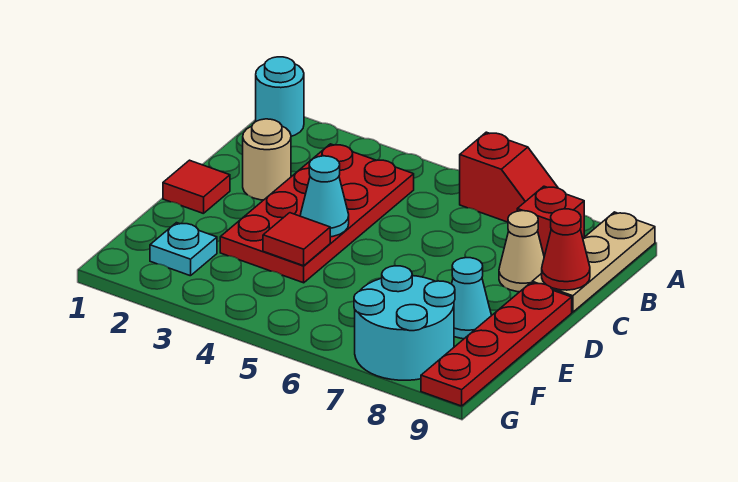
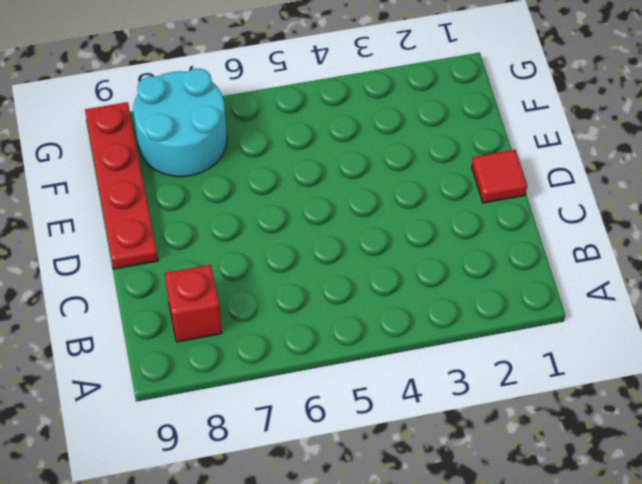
none -> cyan 1x1 round brick [256,57,304,136]
none -> red 1x2 slope [460,132,558,222]
none -> tan 1x3 plate [532,212,655,312]

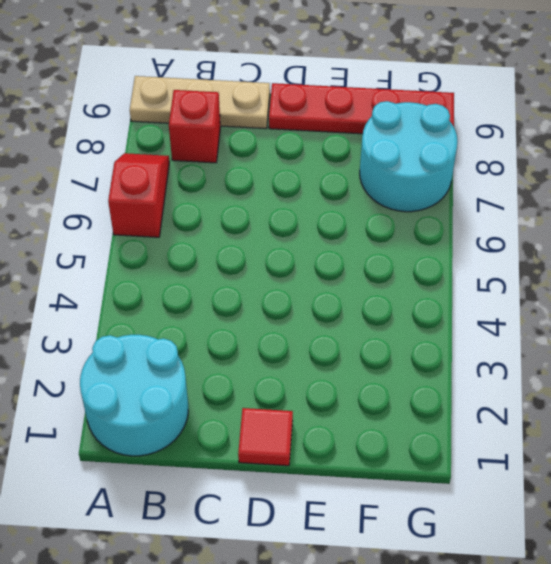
cyan 2x2 round brick [80,335,188,456] -> cyan 1x1 round brick [256,57,304,136]
none -> red 2x4 plate [220,144,414,283]
none -> tan 1x1 round brick [243,119,291,200]
none -> tan 1x1 cone [499,211,544,292]

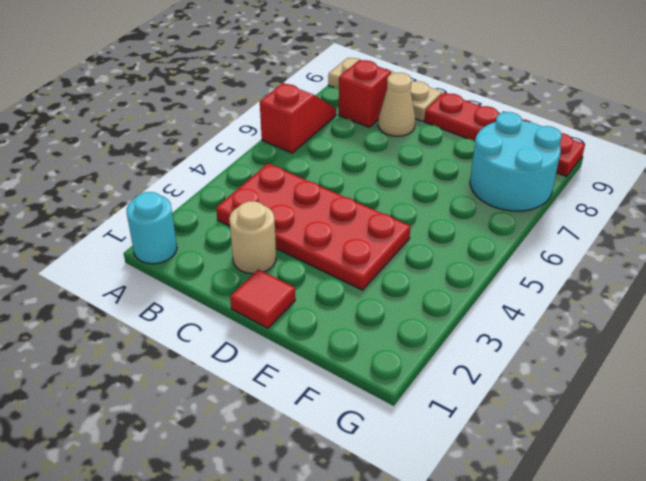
none -> cyan 1x1 cone [452,258,492,339]
none -> cyan 1x1 plate [150,223,217,276]
none -> red 1x1 cone [542,209,590,290]

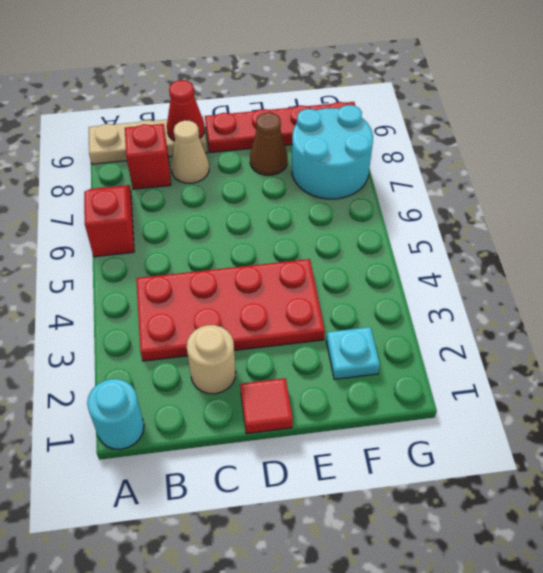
brown 1x1 cone [250,113,287,175] -> cyan 1x1 cone [452,258,492,339]
none -> cyan 1x1 cone [300,156,349,237]
none -> red 1x1 tile [263,213,330,266]

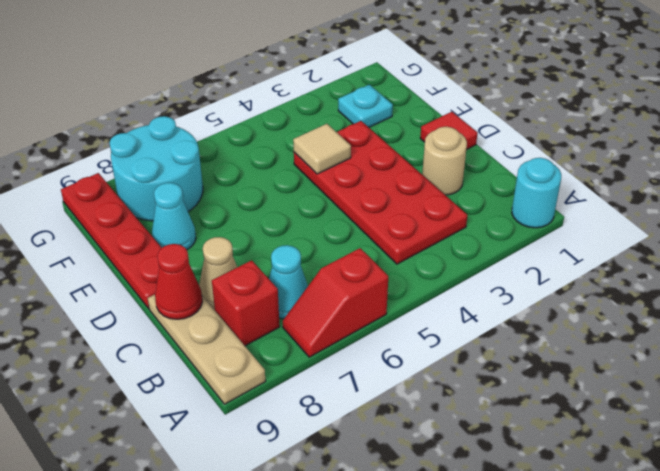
cyan 1x1 cone [269,245,308,319] -> cyan 1x1 cone moved to [300,156,349,237]
tan 1x1 tile [293,124,351,174] -> red 1x1 tile [263,213,330,266]

